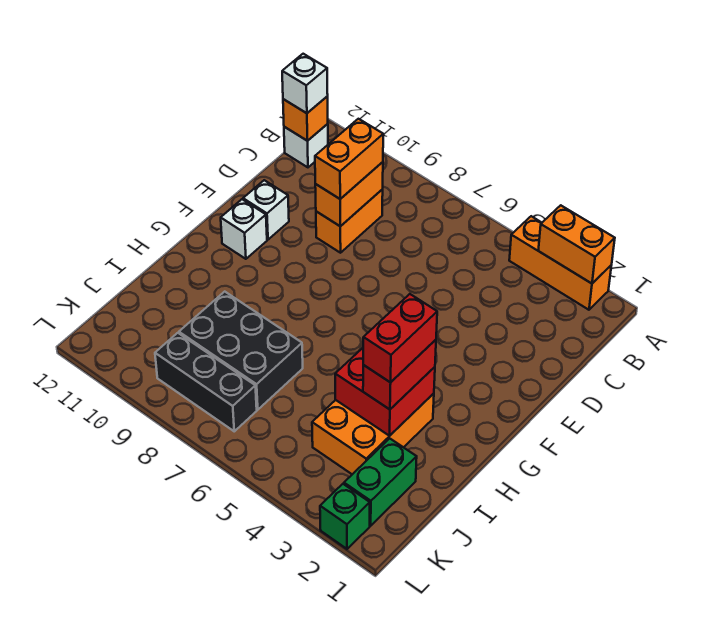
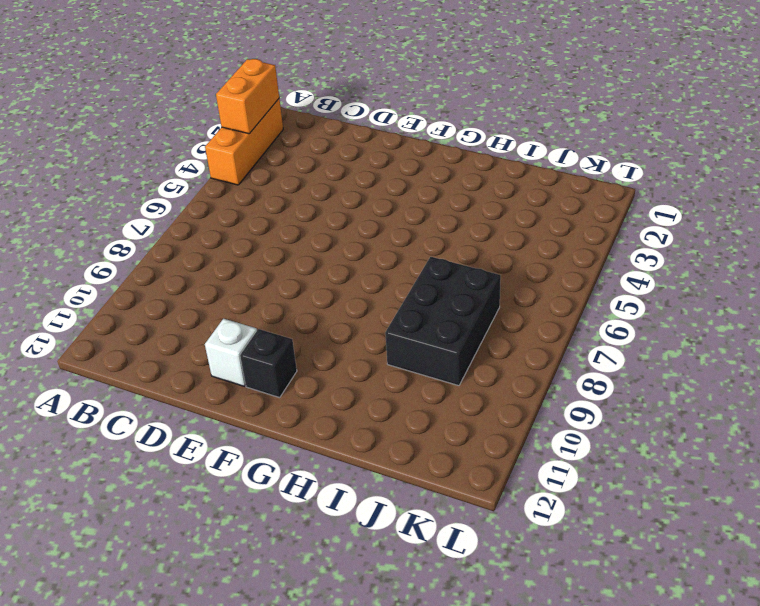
black 1x1 brick [240,329,297,398] -> white 1x1 brick [221,199,267,259]
none -> white 1x1 brick [284,124,328,167]
none -> orange 1x2 brick [316,189,383,253]
none -> orange 2x3 brick [312,393,434,474]

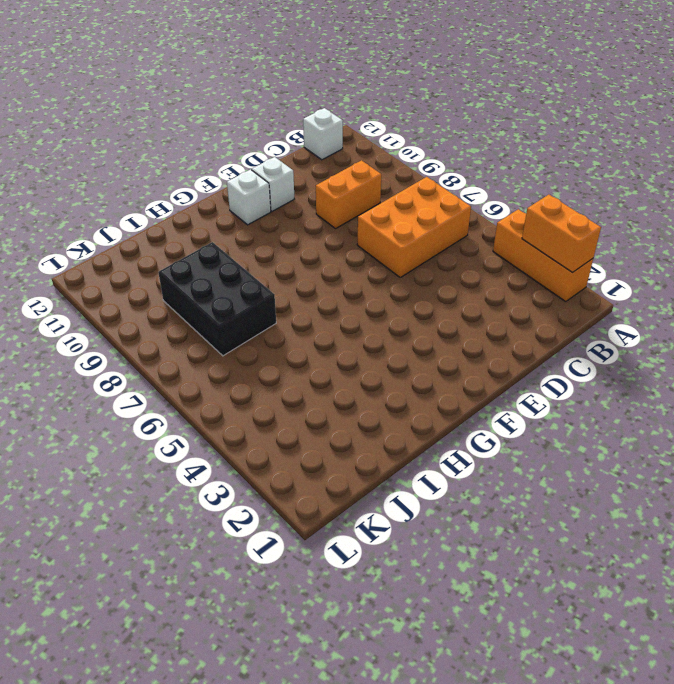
orange 2x3 brick [357,177,471,277] -> orange 2x3 brick moved to [312,393,434,474]
none -> green 1x2 brick [344,438,417,526]
none -> black 1x3 brick [155,333,257,431]
none -> green 1x1 brick [320,484,370,549]

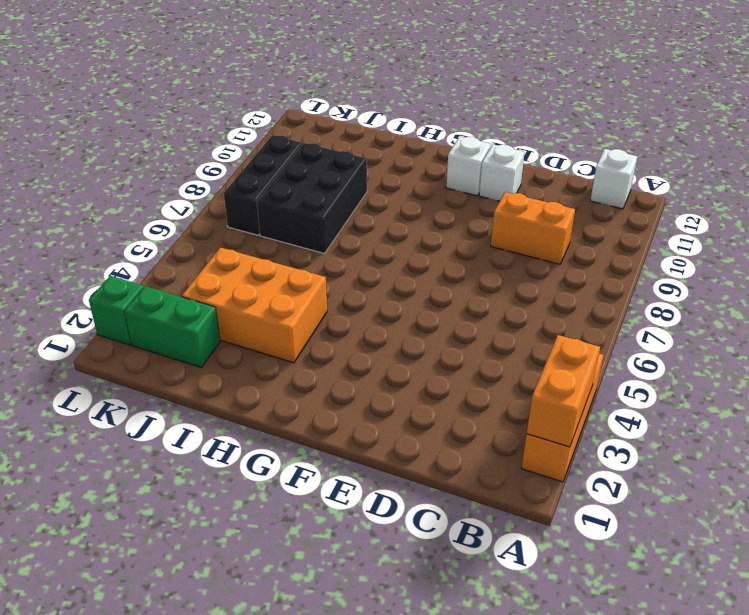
none -> orange 1x1 brick [283,97,328,141]
none -> orange 1x2 brick [315,162,383,226]
none -> red 2x2 brick [335,348,435,436]

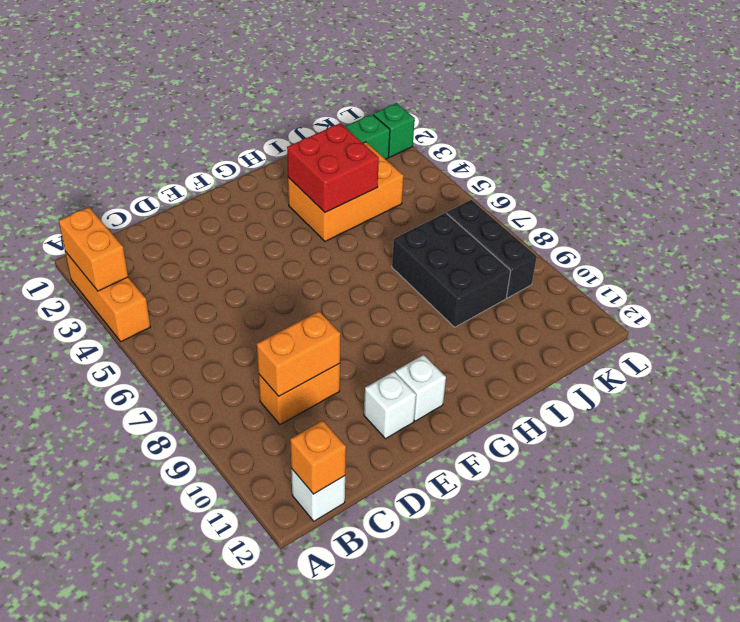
none -> white 1x1 brick [282,54,328,113]
none -> orange 1x2 brick [315,119,383,199]
none -> red 1x2 brick [363,340,436,409]

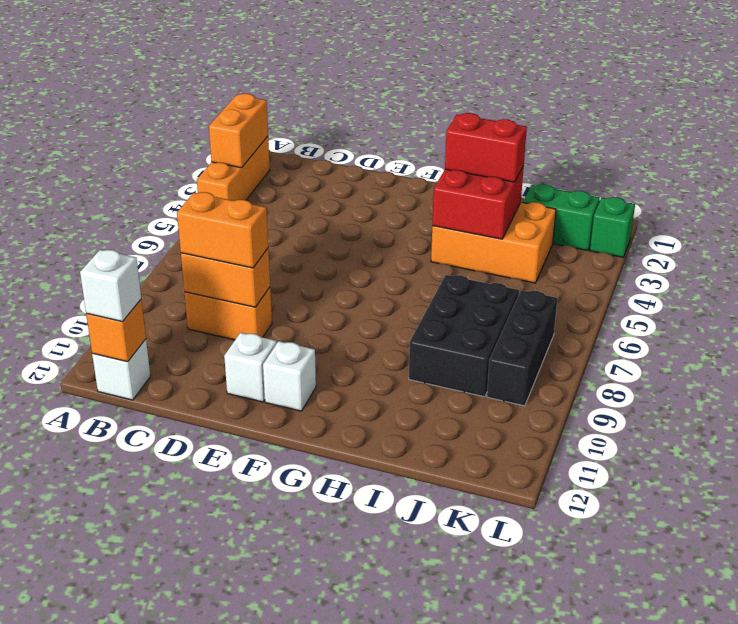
none -> red 1x2 brick [363,294,437,383]

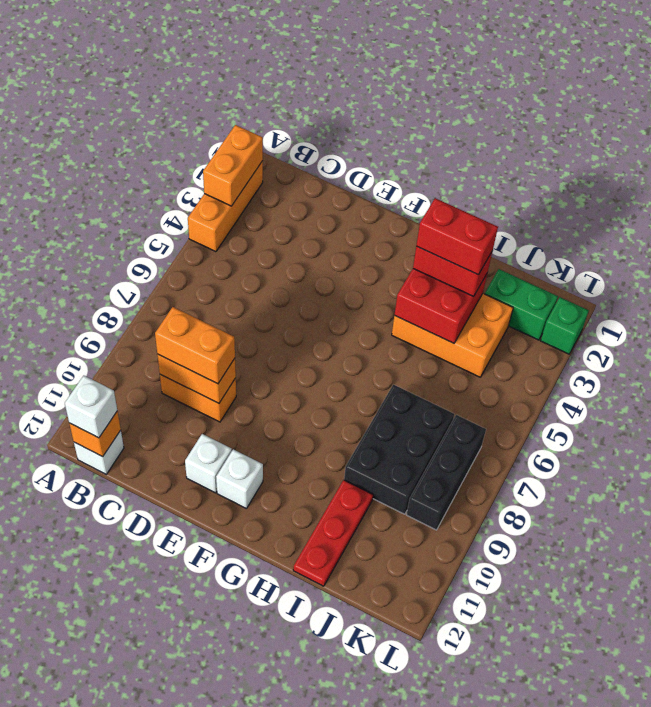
red 1x3 plate [293,480,373,586] -> none

